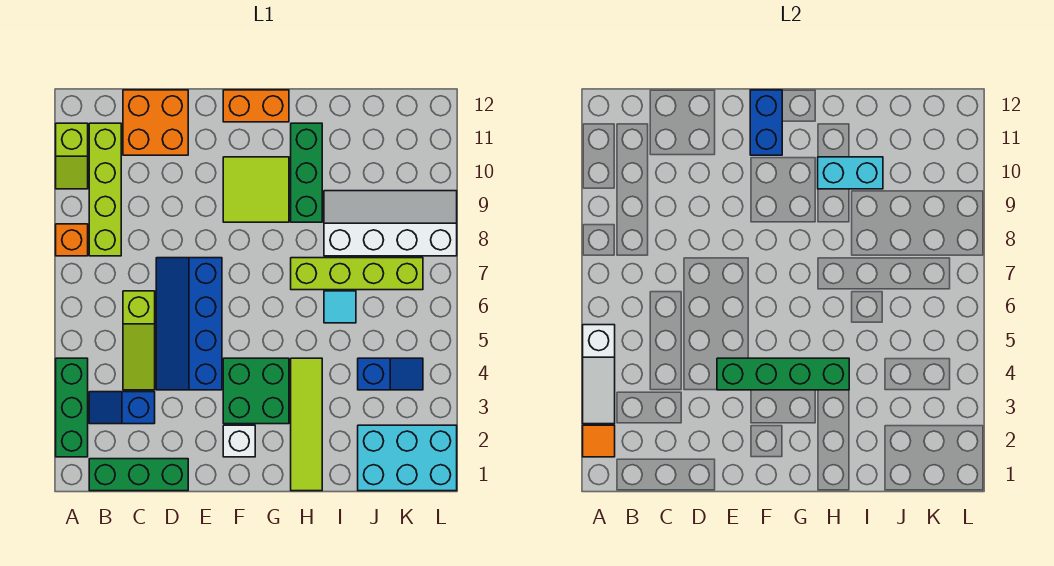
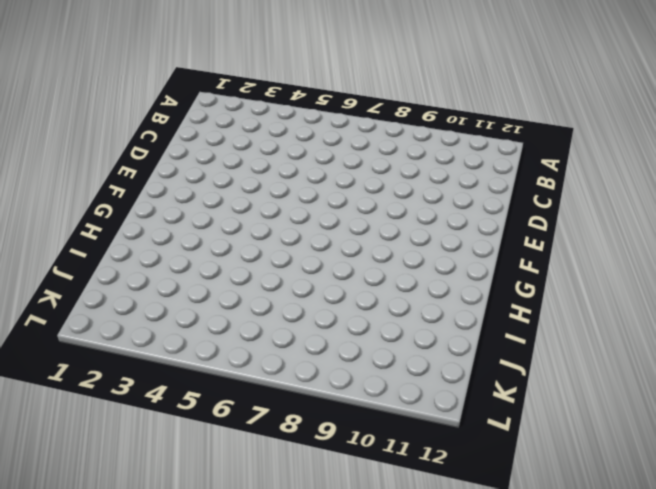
none -> green 1x3 brick [56,358,88,457]
none -> orange 1x1 brick [56,224,88,256]
none -> lime 1x2 slope [56,123,88,189]

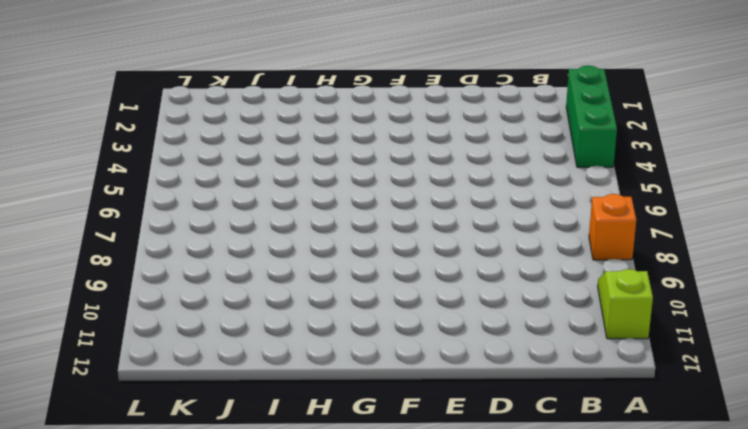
none -> green 1x3 brick [89,459,188,491]
none -> blue 1x2 slope [89,392,155,424]
none -> lime 1x4 brick [89,123,121,256]

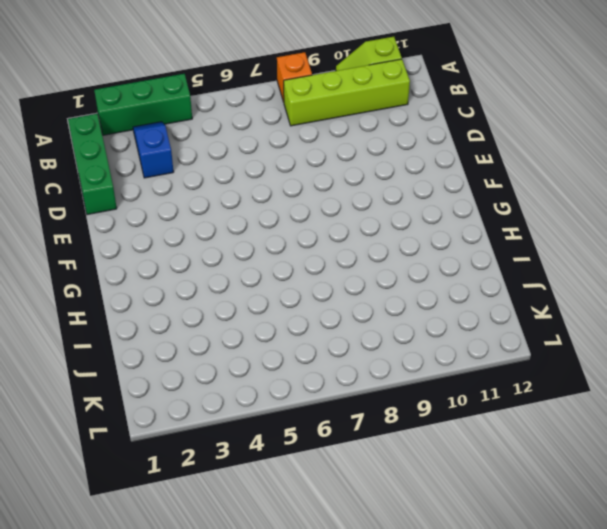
none -> lime 1x3 slope [123,291,155,390]
none -> orange 2x2 brick [123,90,188,155]
none -> blue 2x4 slope [156,258,222,390]

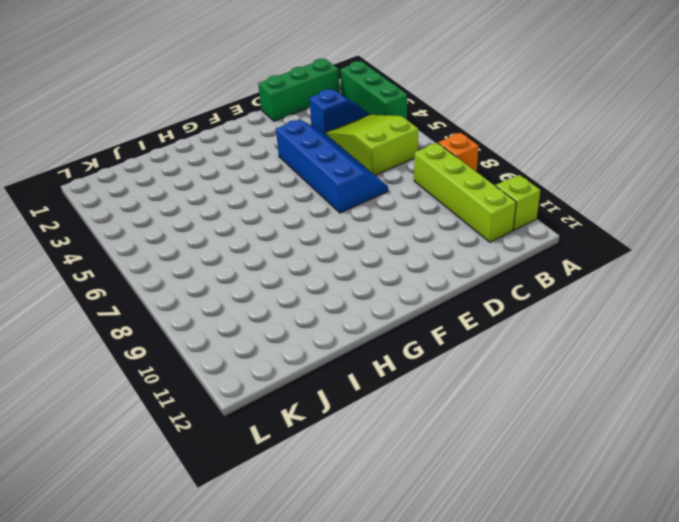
lime 2x3 slope [326,114,418,175] -> lime 1x3 slope [123,291,155,390]
none -> orange 2x2 brick [123,90,188,155]
none -> white 1x1 brick [223,425,255,457]
none -> green 2x2 brick [223,358,289,424]

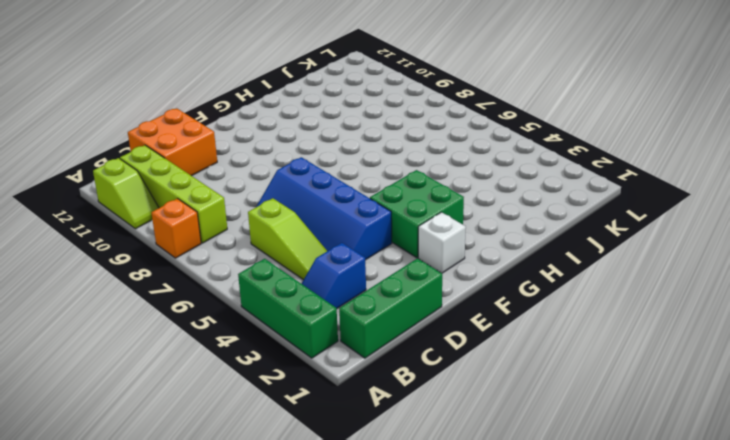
none -> lime 2x2 tile [223,157,289,222]
none -> orange 1x2 brick [223,90,289,122]
none -> lime 1x4 tile [291,358,322,491]

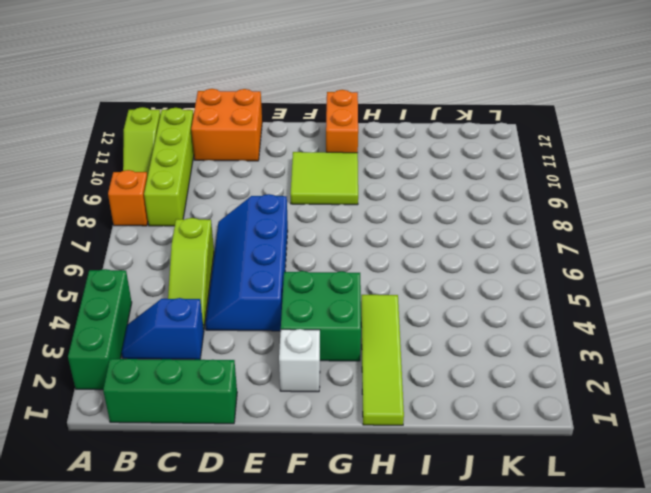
orange 1x2 brick [326,90,358,153] -> orange 1x2 brick turned to [223,90,289,122]
none -> lime 1x4 brick [291,258,423,290]
none -> green 1x3 brick [291,123,322,222]
none -> cyan 1x1 tile [324,291,356,323]

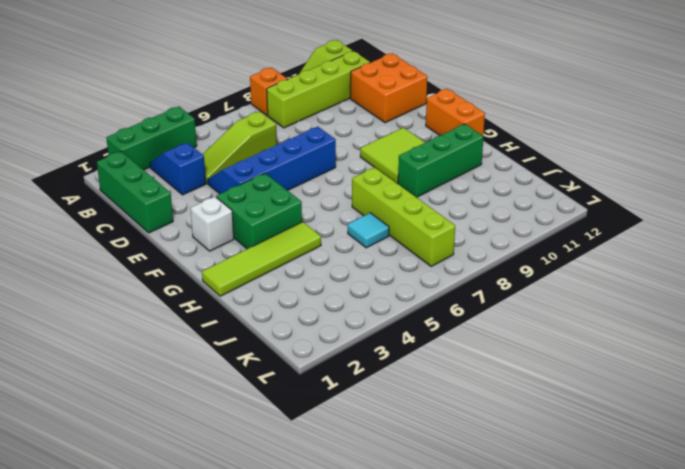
none -> white 2x4 slope [324,191,457,256]
none -> cyan 2x3 brick [358,425,457,491]
none -> blue 1x2 slope [358,358,423,390]

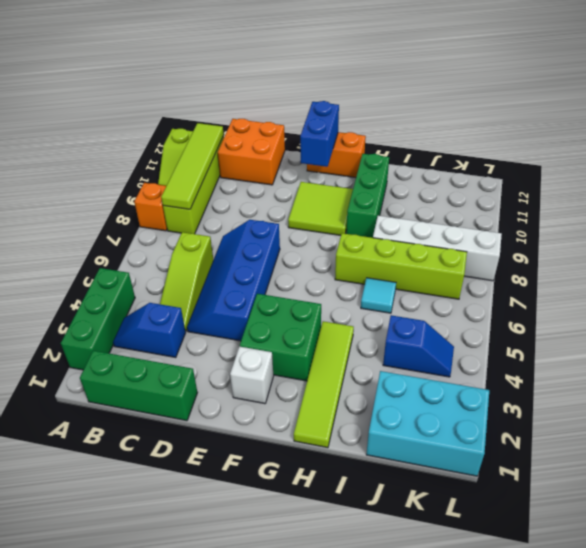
lime 1x4 tile [161,123,224,209] -> none
none -> orange 1x1 tile [583,425,615,457]
none -> white 1x3 slope [583,325,615,424]
none -> green 1x4 brick [717,358,849,390]

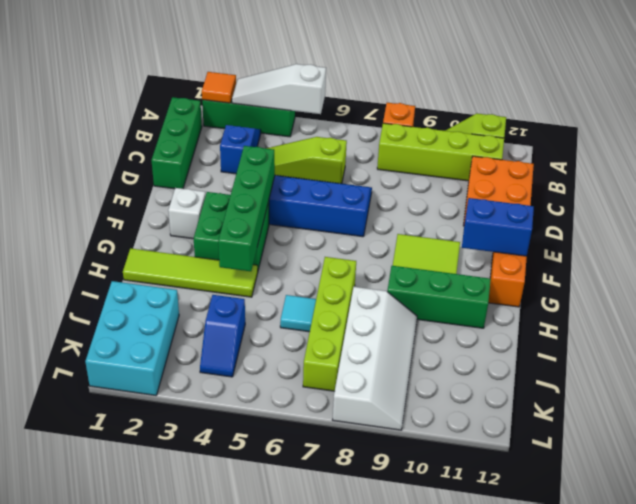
none -> cyan 1x2 brick [818,157,883,189]

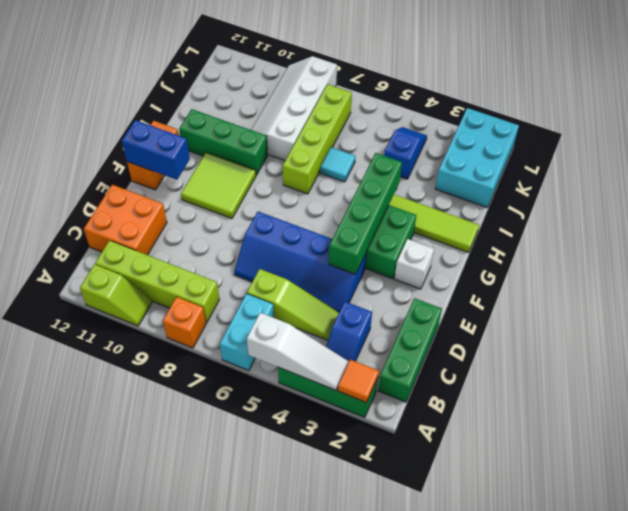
cyan 1x2 brick [220,294,274,371] -> cyan 1x2 brick moved to [818,157,883,189]

